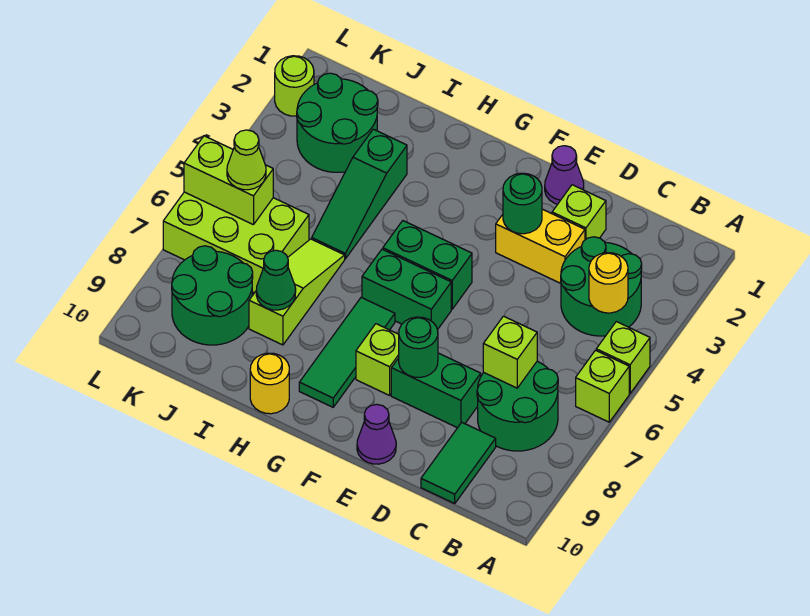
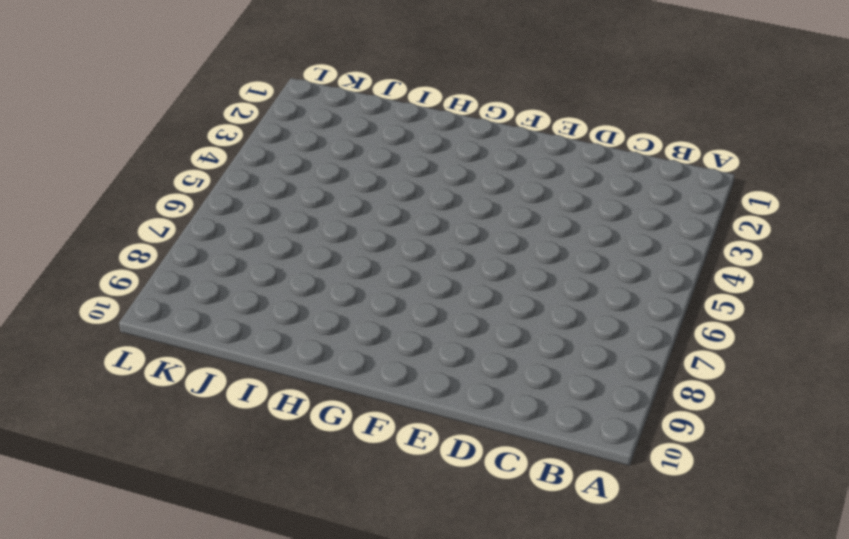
none -> lime 1x1 brick [596,322,650,393]
none -> lime 1x1 brick [576,350,629,422]
none -> green 2x2 round brick [561,237,642,336]

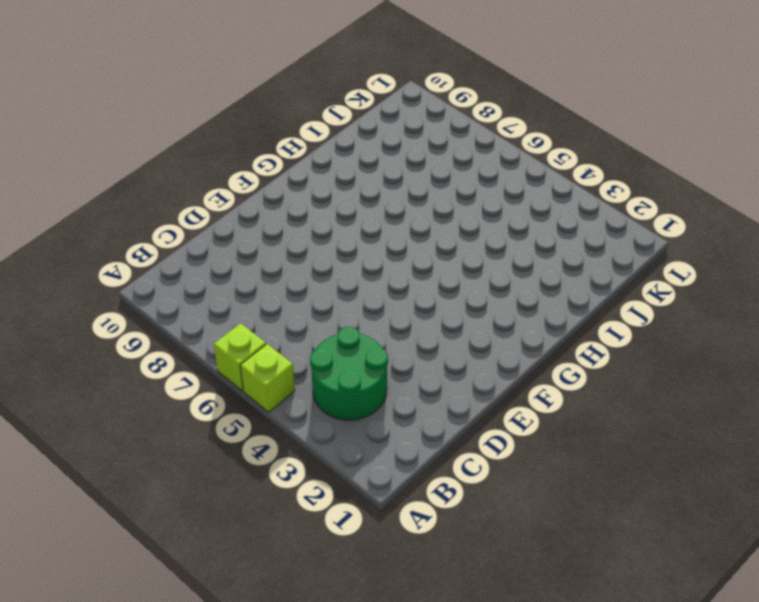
none -> green 2x2 round brick [477,361,558,451]
none -> green 1x2 tile [421,423,496,503]
none -> lime 1x1 brick [552,185,606,240]

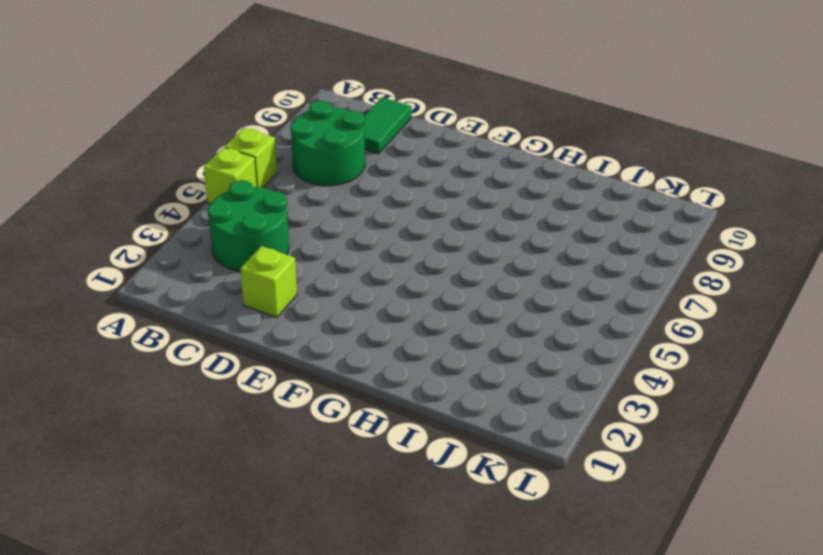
none -> yellow 1x2 brick [496,209,585,283]
none -> green 1x2 brick [391,353,481,428]
none -> purple 1x1 cone [545,146,584,204]

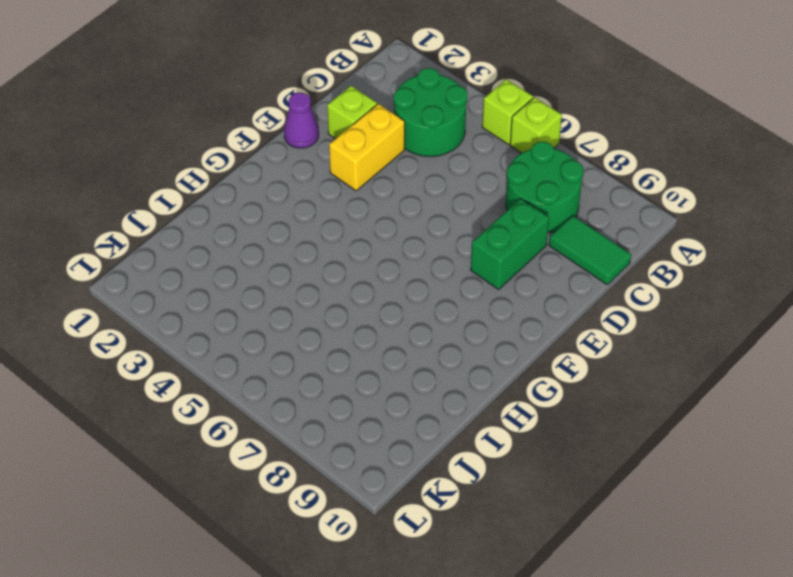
none -> purple 1x1 cone [357,404,396,464]
none -> green 1x2 brick [383,221,472,309]
none -> green 1x2 brick [362,249,451,330]

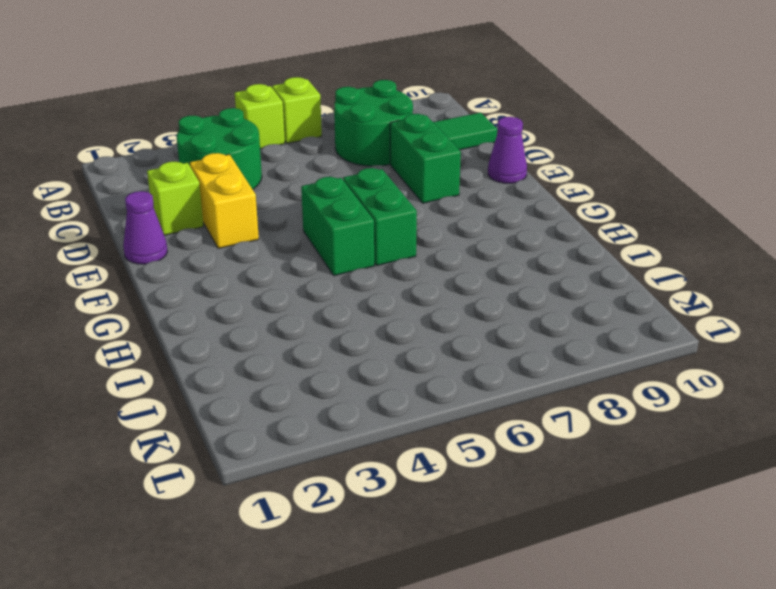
none -> lime 1x1 brick [356,324,399,395]
none -> green 1x3 tile [299,298,395,407]
none -> yellow 1x1 round brick [250,353,289,414]

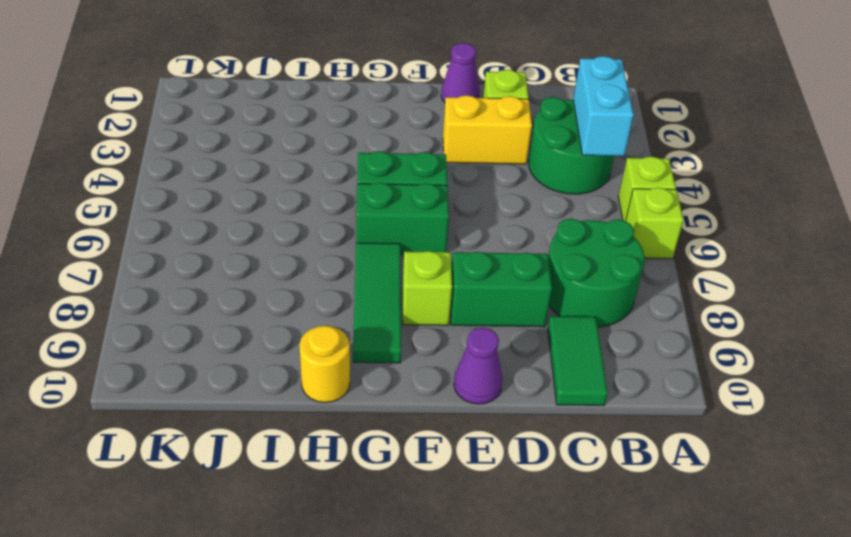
cyan 1x2 brick [573,56,634,156] -> yellow 1x1 round brick [589,253,628,313]
none -> green 1x3 slope [312,129,407,259]
none -> lime 1x3 slope [249,239,345,345]
none -> green 2x2 round brick [297,73,378,172]

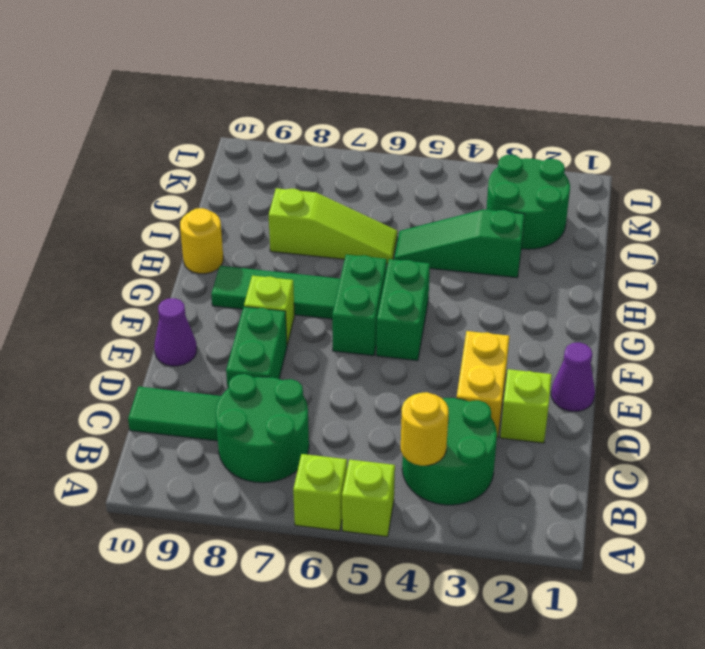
none -> lime 2x3 brick [163,192,309,293]
none -> green 2x2 round brick [172,246,253,345]
none -> lime 1x1 round brick [275,56,314,116]

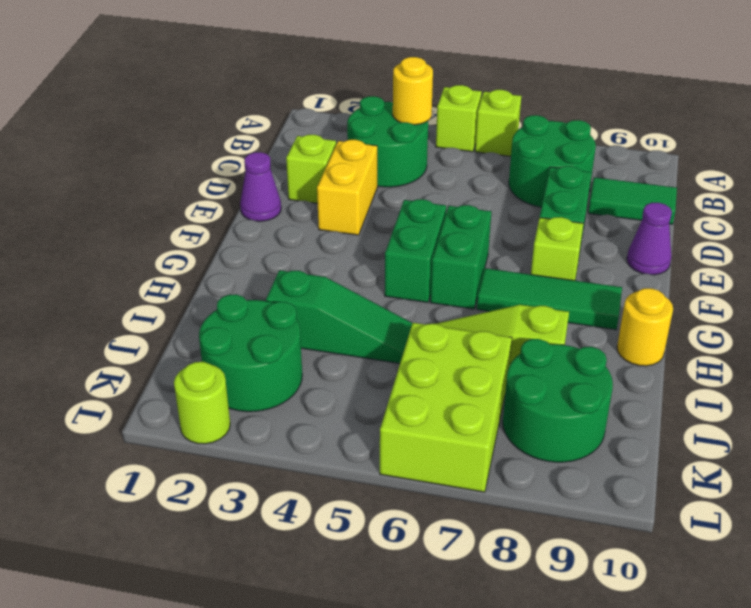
none -> lime 1x1 brick [483,316,537,388]
none -> green 1x1 round brick [503,173,542,234]
none -> green 1x1 round brick [399,317,438,377]

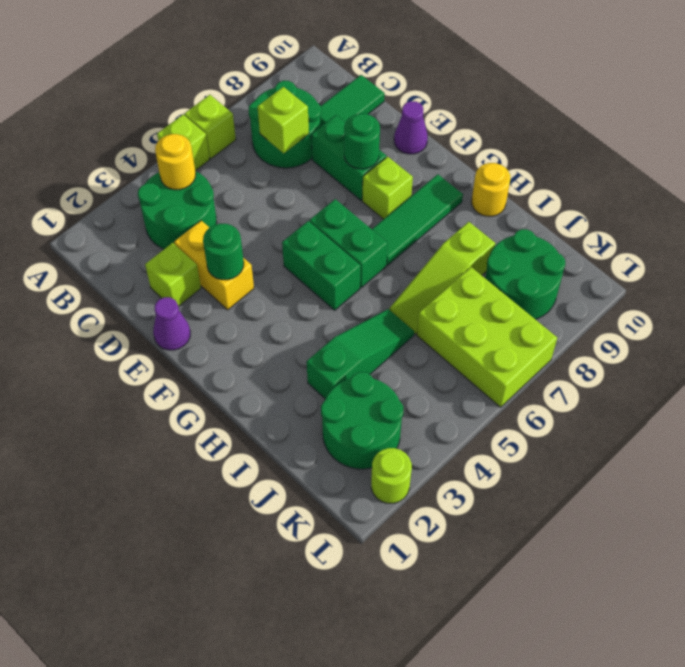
none -> green 1x1 cone [256,250,296,310]
none -> lime 1x2 brick [184,136,273,225]
none -> lime 1x1 cone [227,130,266,190]

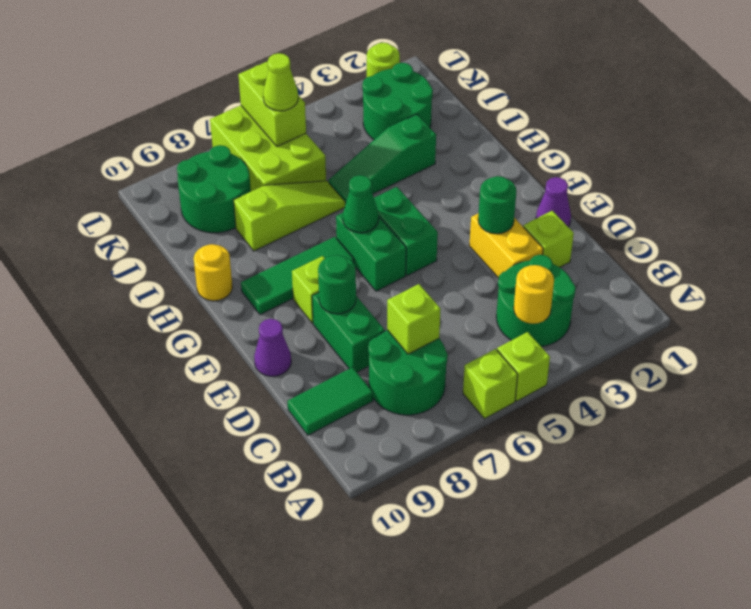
green 1x1 cone [343,175,379,233] -> green 1x1 cone moved to [256,250,296,310]

